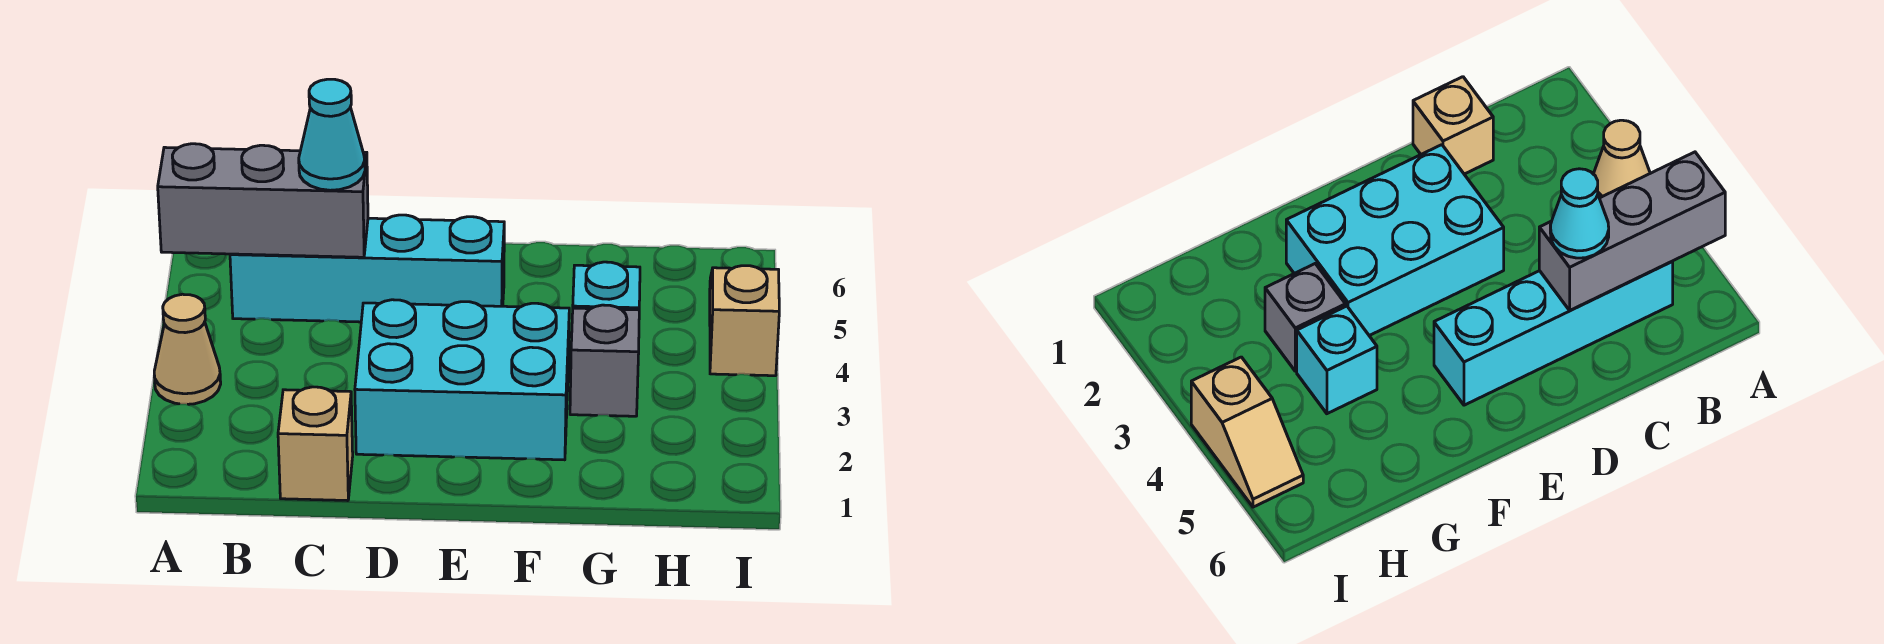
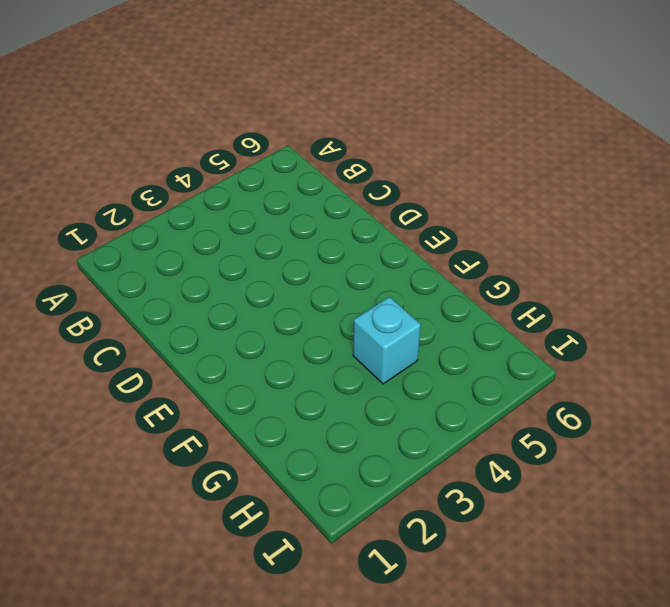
none -> tan 1x1 cone [154,294,221,404]
none -> cyan 1x4 brick [230,215,504,322]

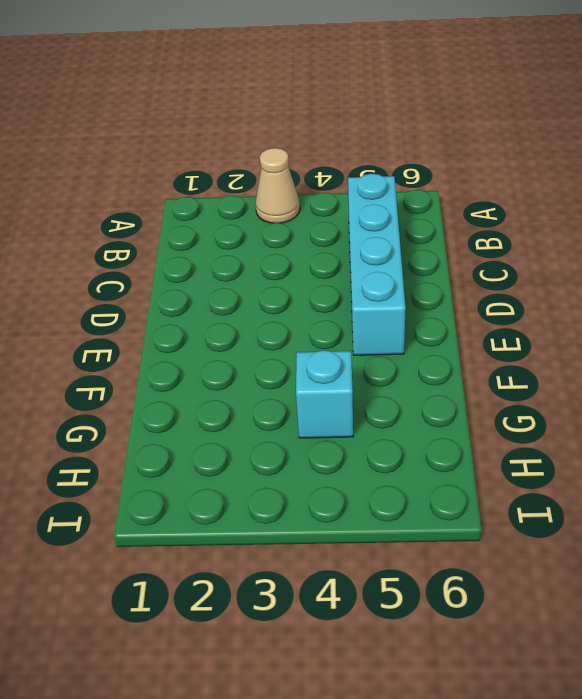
none -> tan 1x1 brick [278,387,353,501]
none -> cyan 2x3 brick [355,300,569,460]

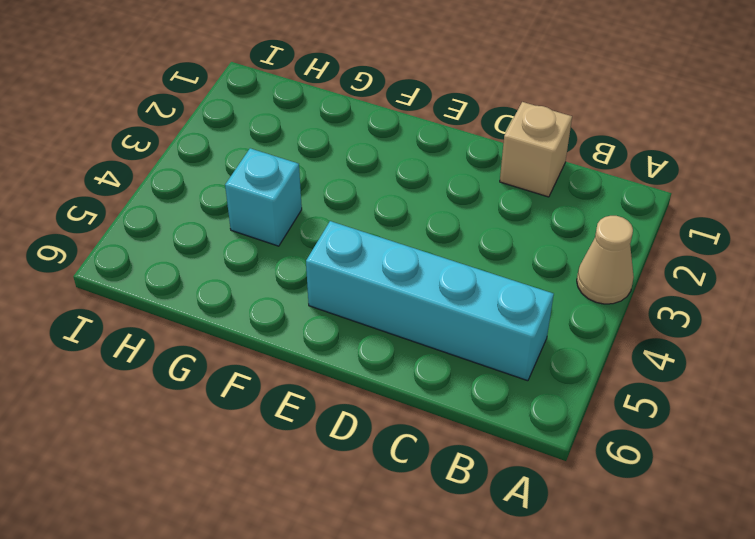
none -> cyan 2x3 brick [355,300,569,460]
none -> grey 1x1 brick [570,305,639,416]

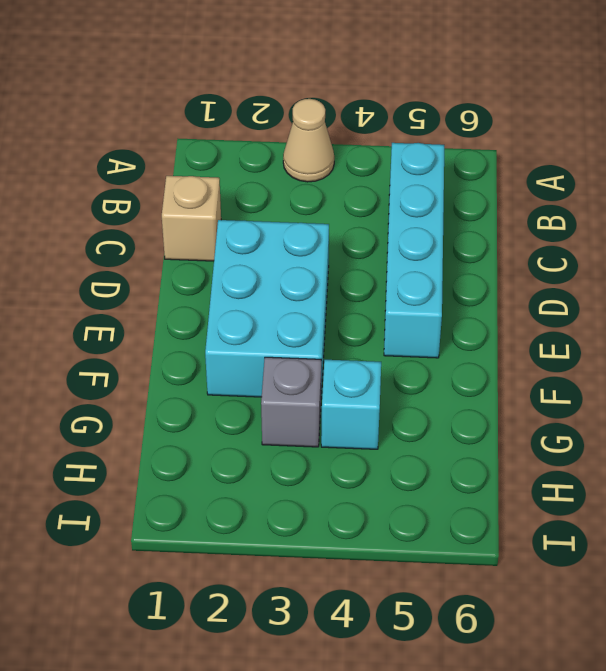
none -> tan 1x2 slope [710,266,779,376]
none -> grey 1x3 brick [158,144,368,257]

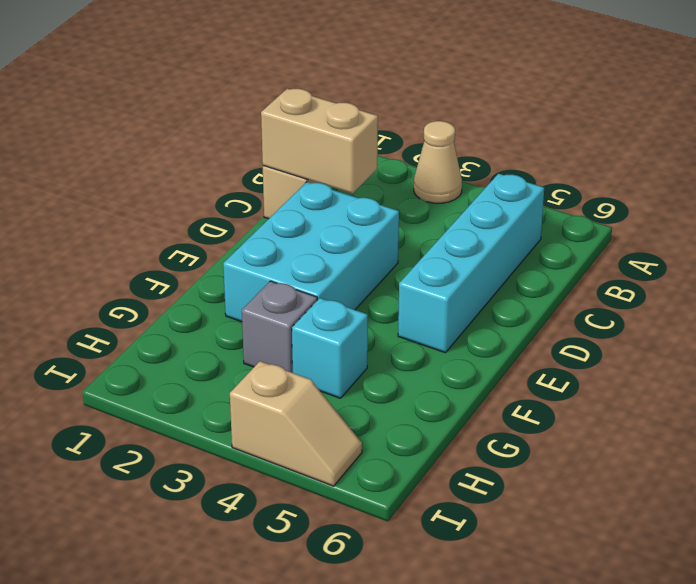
tan 1x2 brick [261,89,378,194] -> none
none -> grey 1x3 brick [158,144,368,257]
none -> cyan 1x1 cone [299,79,365,190]

